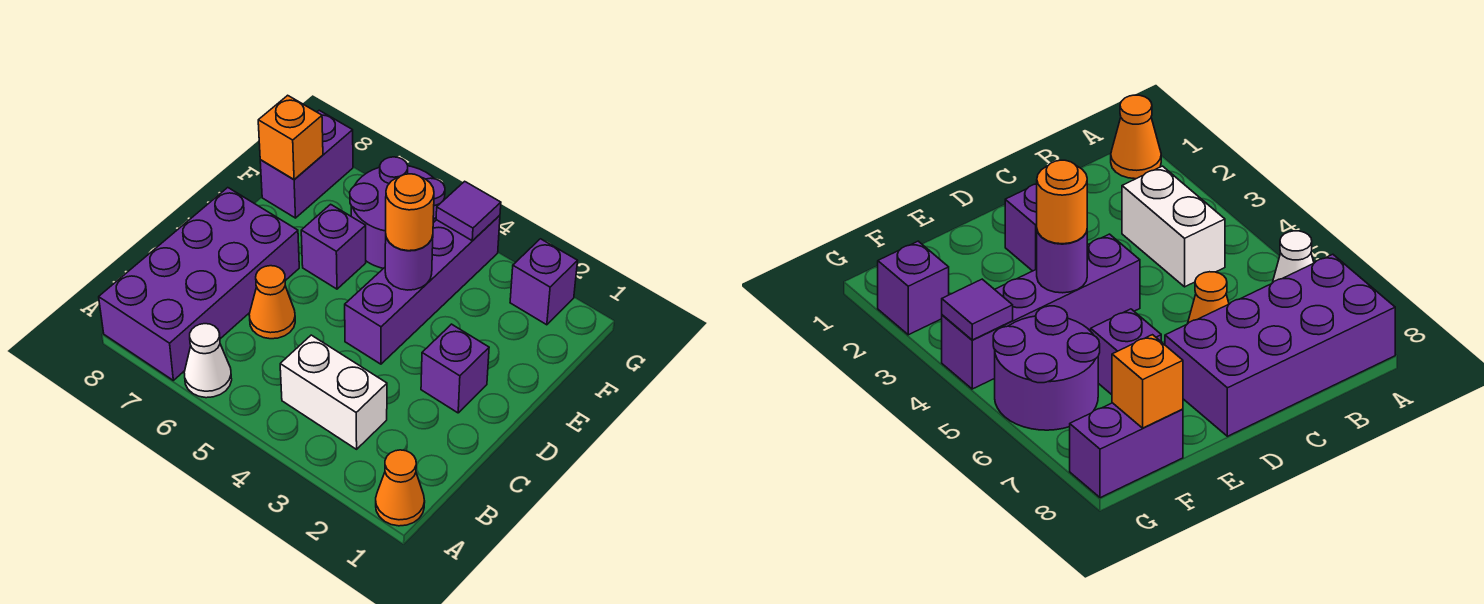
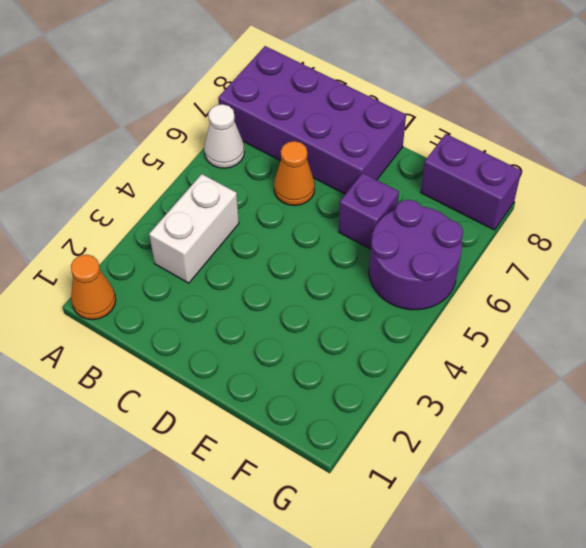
none -> purple 1x1 brick [421,324,489,413]
none -> purple 1x4 brick [345,215,500,364]
none -> purple 1x1 brick [510,239,577,325]

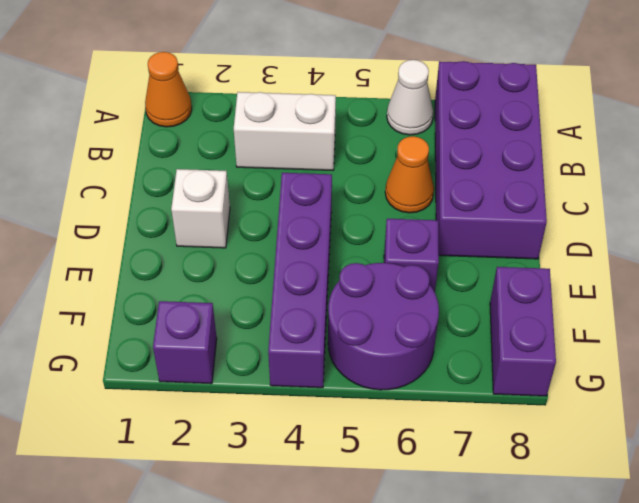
white 1x1 brick [171,169,230,248] -> purple 1x1 brick [421,324,489,413]
none -> purple 1x1 round brick [385,236,433,290]
none -> orange 1x1 brick [258,95,323,179]
none -> purple 1x1 tile [436,181,501,240]

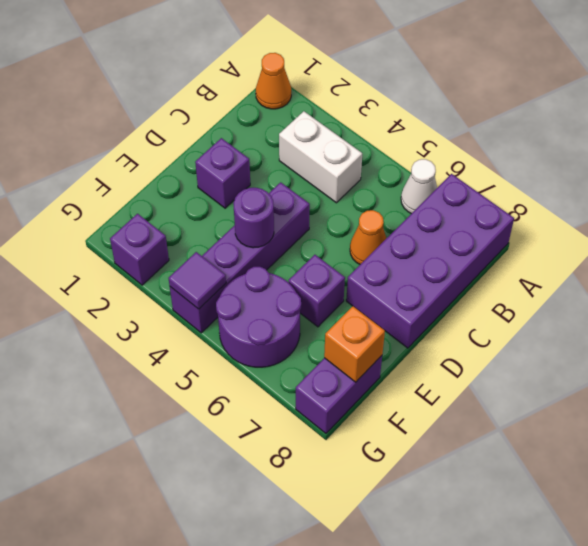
none -> orange 1x1 round brick [386,174,434,251]

